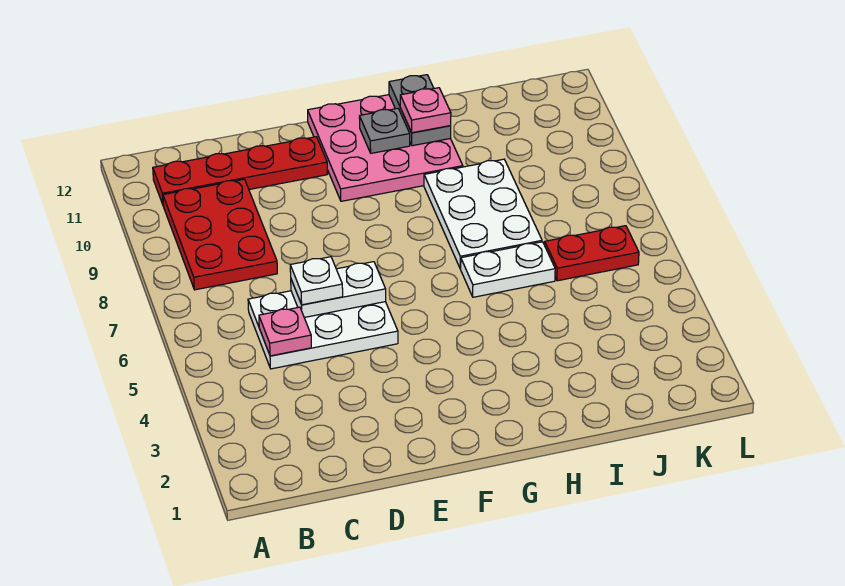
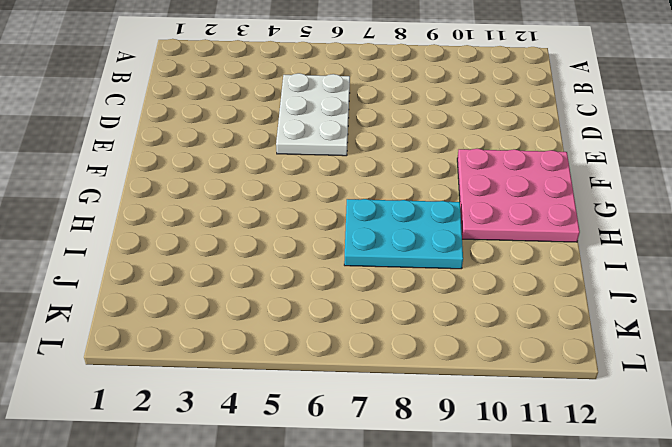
cyan 2x3 plate [344,199,463,269] -> white 2x3 plate [424,159,542,269]
none -> red 2x3 plate [163,179,277,290]
none -> red 1x4 plate [153,137,327,204]
none -> white 1x2 plate [461,242,555,297]

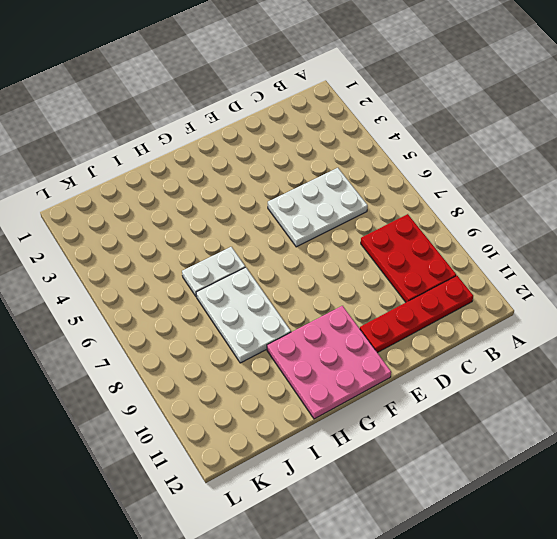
none -> red 1x2 plate [545,226,639,281]
none -> pink 1x1 plate [259,307,311,356]
none -> white 1x2 plate [291,262,386,317]

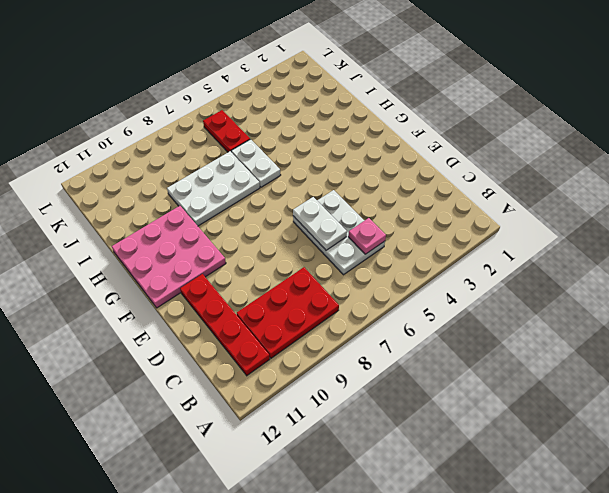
none -> grey 1x1 plate [359,108,410,153]
none -> grey 1x2 plate [389,75,451,146]
none -> white 1x1 plate [290,257,343,305]

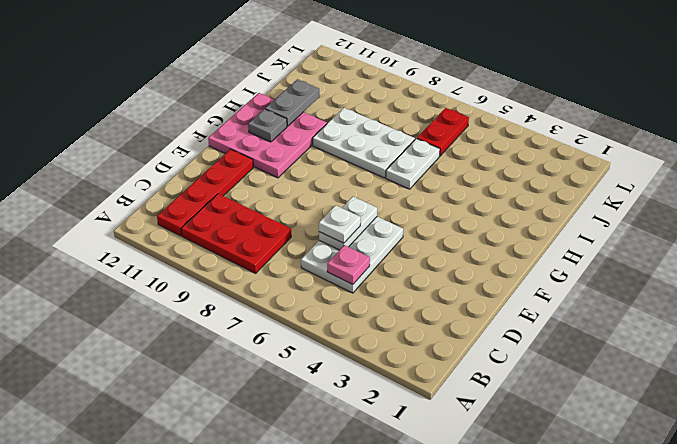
grey 1x2 plate [265,79,319,126] -> grey 1x2 plate turned to [389,75,451,146]
none -> pink 1x1 plate [400,88,451,133]

